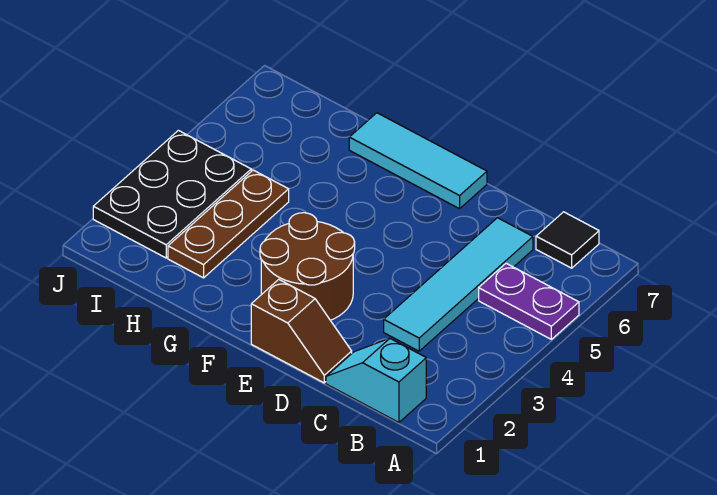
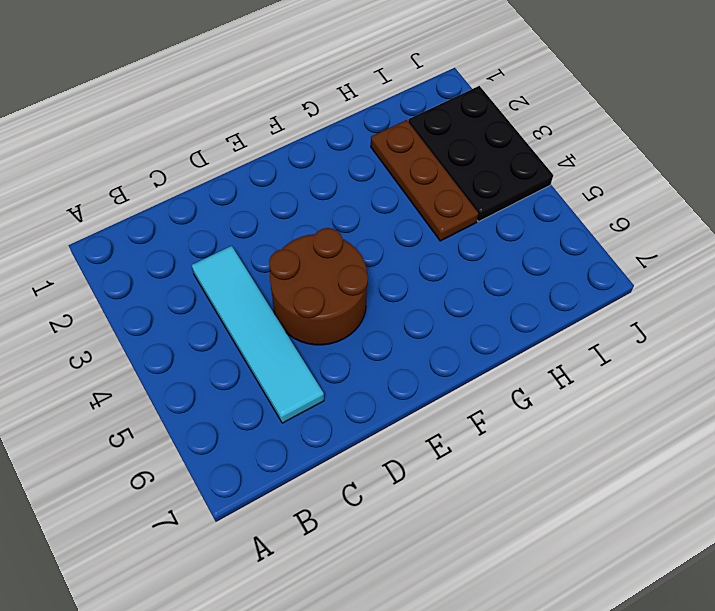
brown 2x2 round brick [269,228,368,345] -> brown 2x2 round brick moved to [260,213,355,320]
none -> purple 1x2 plate [479,263,579,339]
none -> cyan 1x2 slope [326,339,426,422]

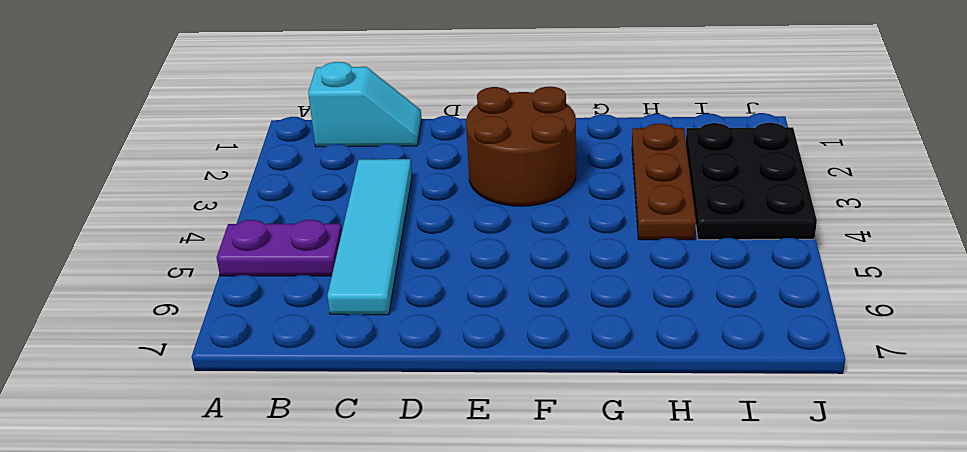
none -> black 1x1 tile [536,212,599,268]
none -> brown 1x2 slope [251,279,352,383]

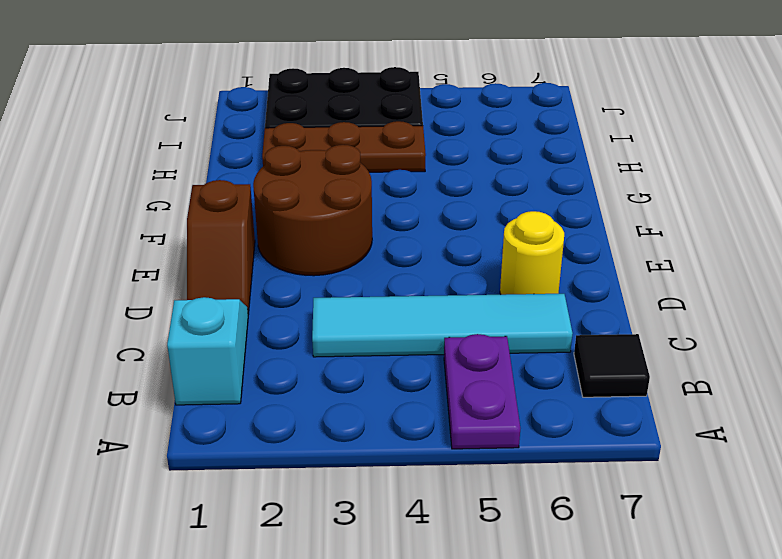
yellow 1x1 round brick [500,211,564,295] -> none
none -> cyan 1x3 tile [349,113,487,209]

